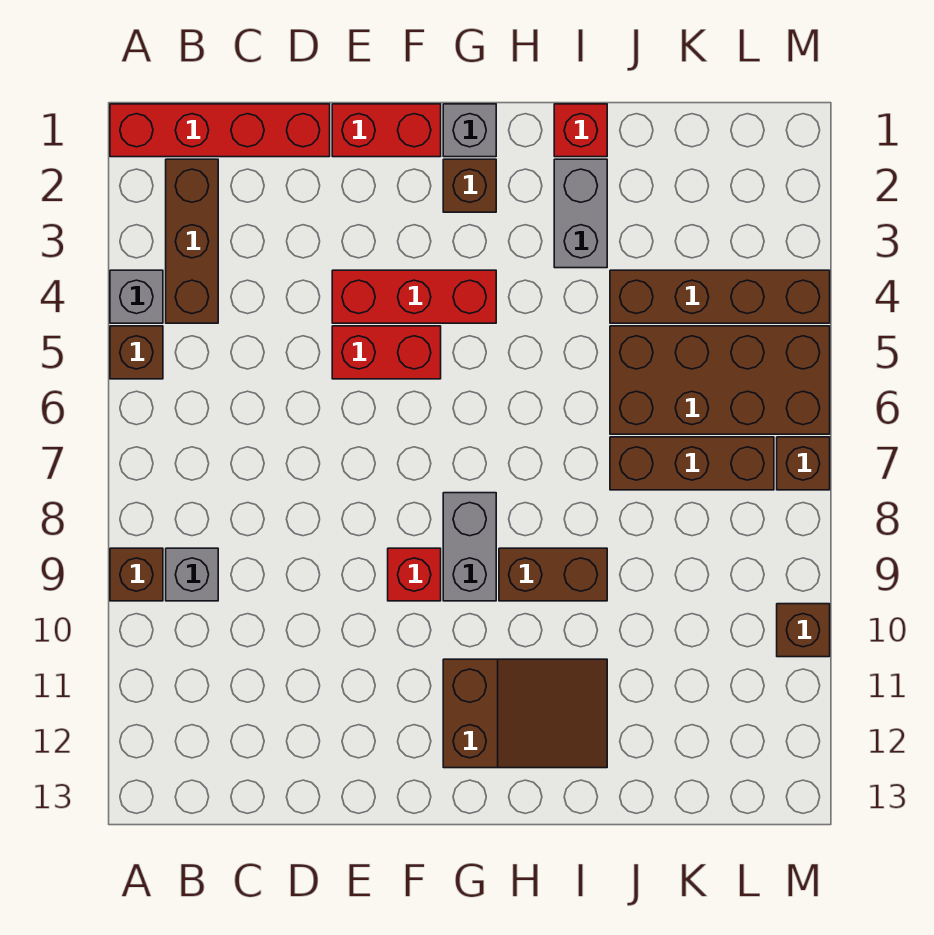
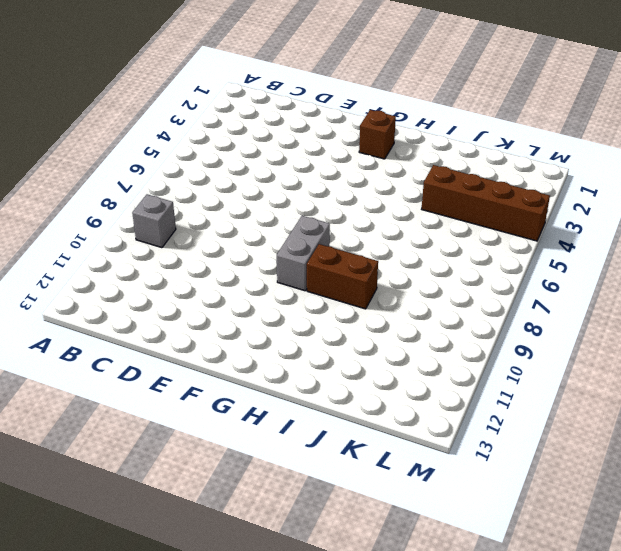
none -> red 1x4 brick [110,104,330,157]
none -> grey 1x1 brick [110,270,163,323]
none -> brown 1x1 brick [110,326,163,379]

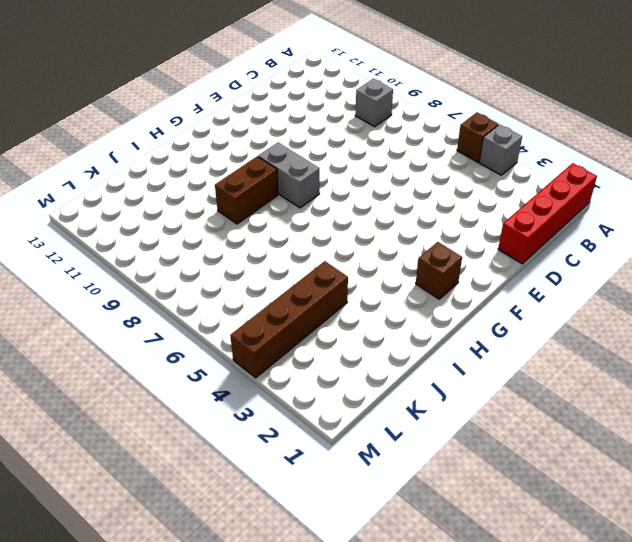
none -> brown 1x1 brick [110,548,163,601]
none -> brown 1x3 brick [166,159,218,323]
none -> red 1x2 brick [332,104,441,157]

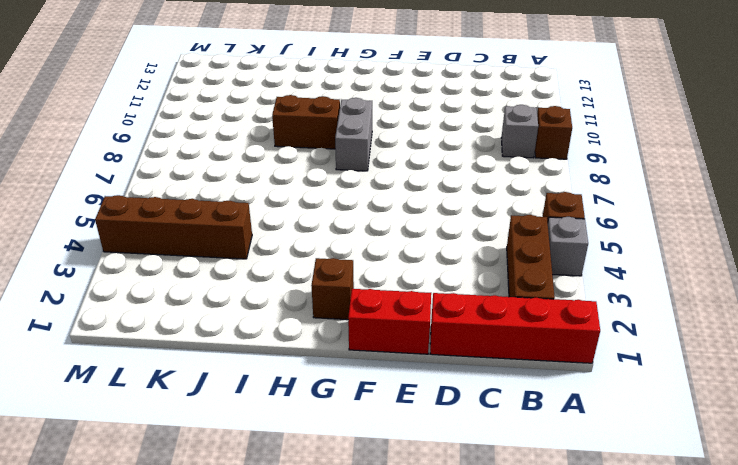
none -> red 1x3 brick [332,270,496,323]
none -> red 1x2 brick [332,326,441,379]
none -> red 1x1 brick [388,548,441,601]

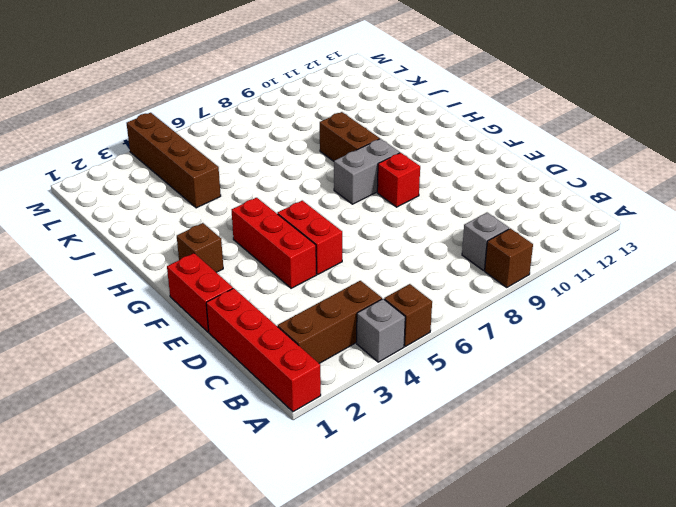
none -> grey 1x1 brick [443,104,496,157]
none -> brown 2x3 slope [443,659,607,768]
none -> red 1x1 brick [554,104,607,157]

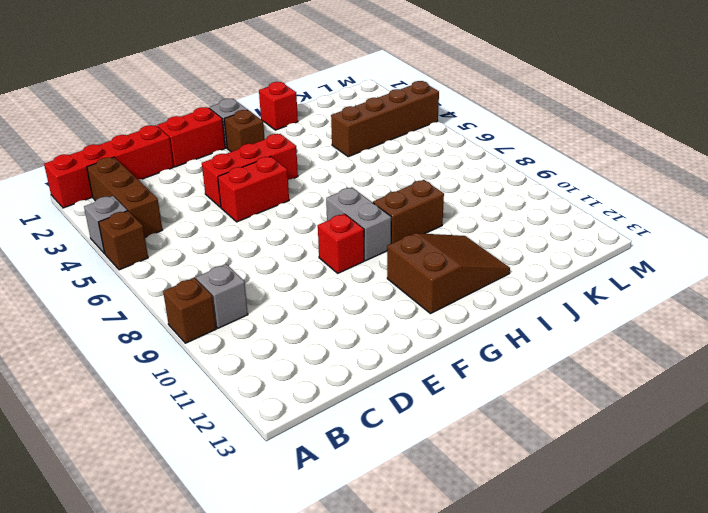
none -> grey 1x2 brick [554,159,607,268]
none -> brown 2x4 brick [610,326,830,434]
none -> brown 1x3 brick [610,437,774,490]

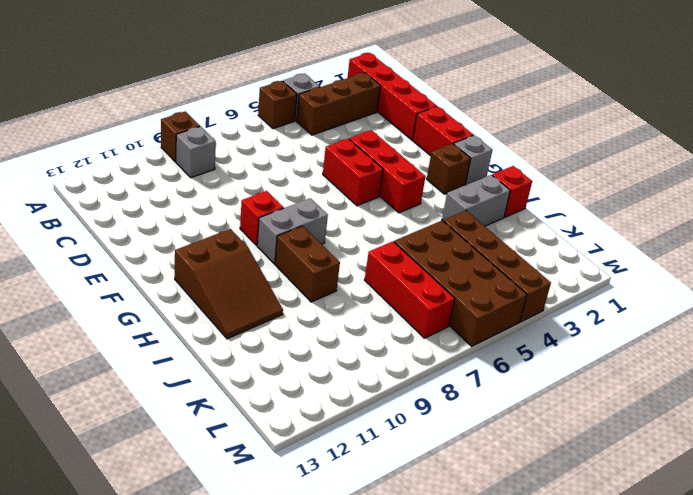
red 1x3 brick [365,241,455,338] -> brown 1x3 brick [610,437,774,490]
none -> brown 1x1 brick [777,437,830,490]
none -> brown 1x1 brick [777,604,830,657]

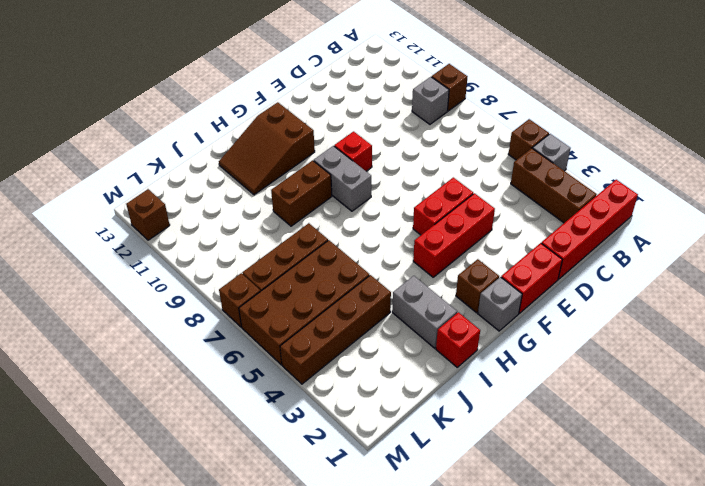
brown 1x1 brick [126,189,170,240] -> brown 1x1 brick moved to [777,604,830,657]

